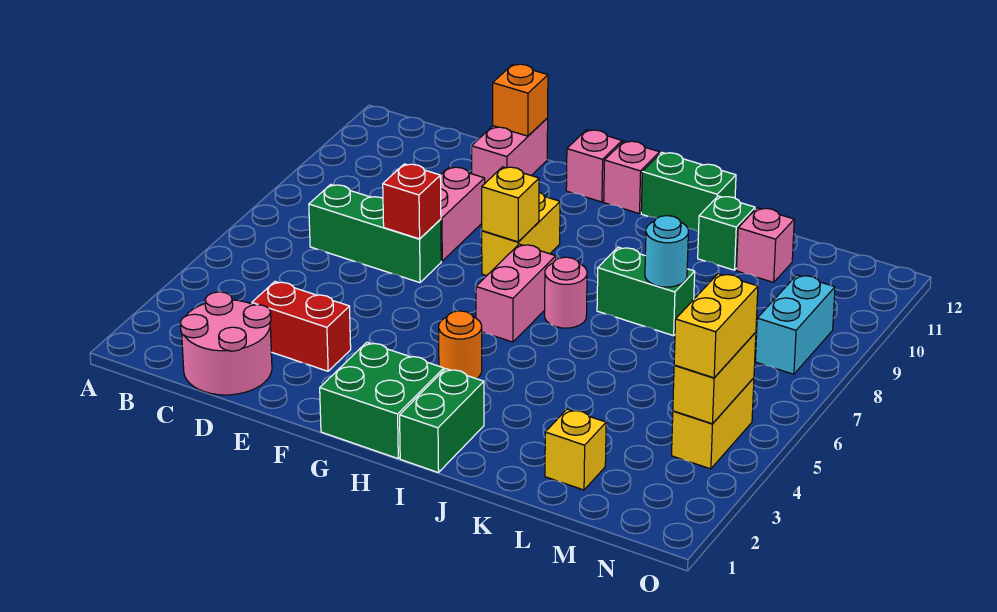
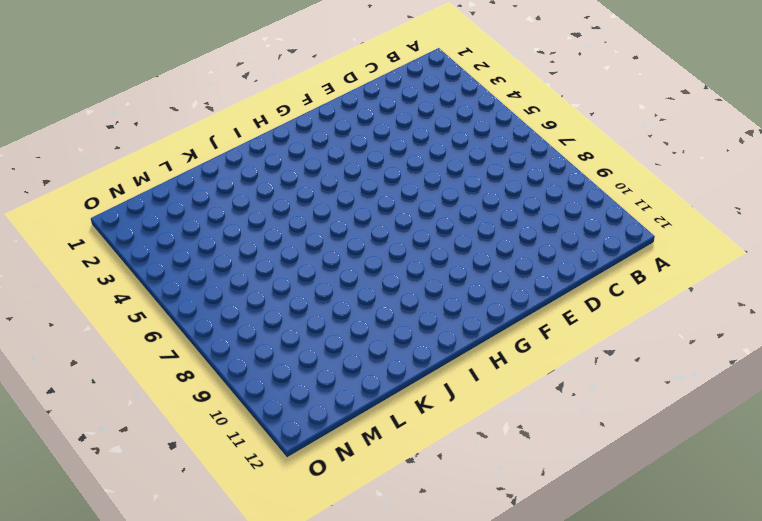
none -> pink 2x2 round brick [180,292,272,395]
none -> green 1x3 brick [309,184,441,283]
none -> red 1x2 brick [252,282,351,371]

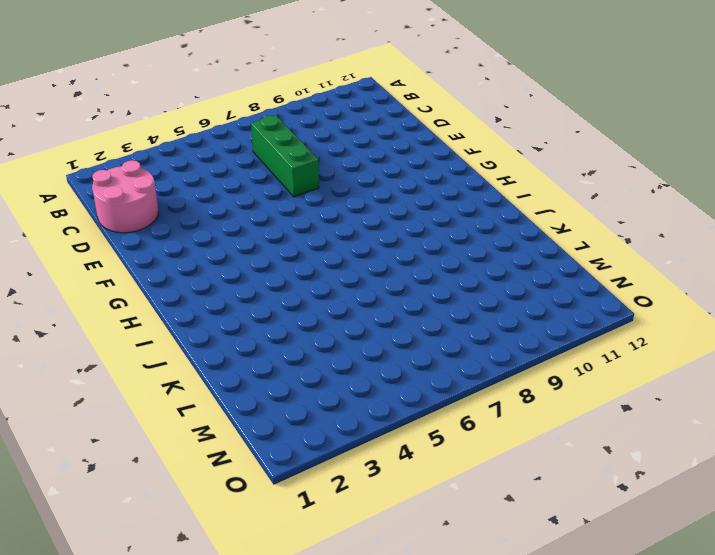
none -> red 1x2 brick [252,282,351,371]
none -> pink 1x2 brick [440,167,485,261]
none -> pink 1x2 brick [472,118,548,183]

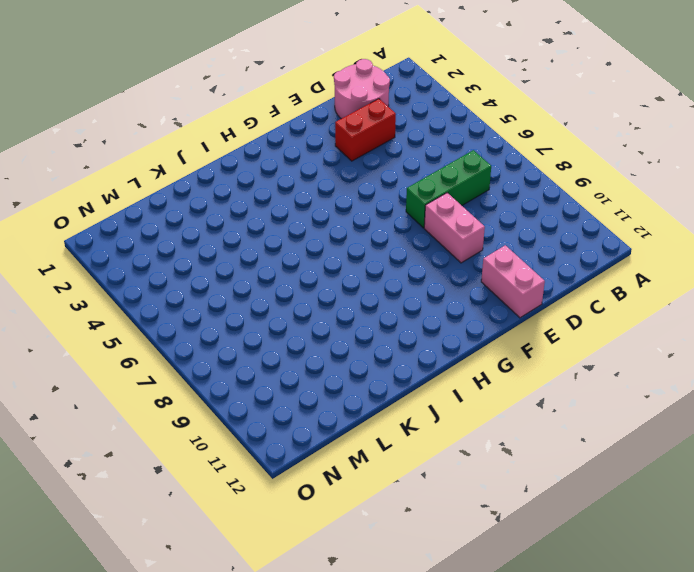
none -> green 2x2 brick [320,342,444,459]
none -> yellow 1x2 brick [482,192,560,276]
none -> pink 1x1 brick [566,130,622,202]

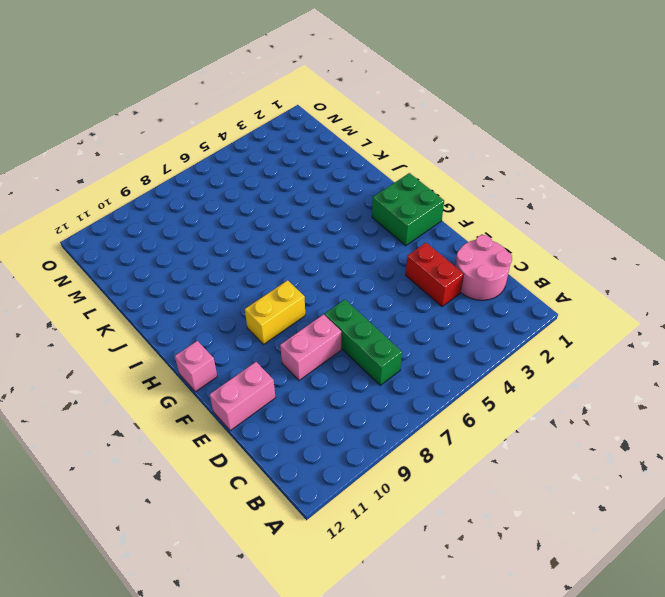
none -> orange 1x1 round brick [439,311,482,379]
none -> pink 1x2 brick [476,244,556,342]
none -> pink 1x1 brick [604,141,660,214]

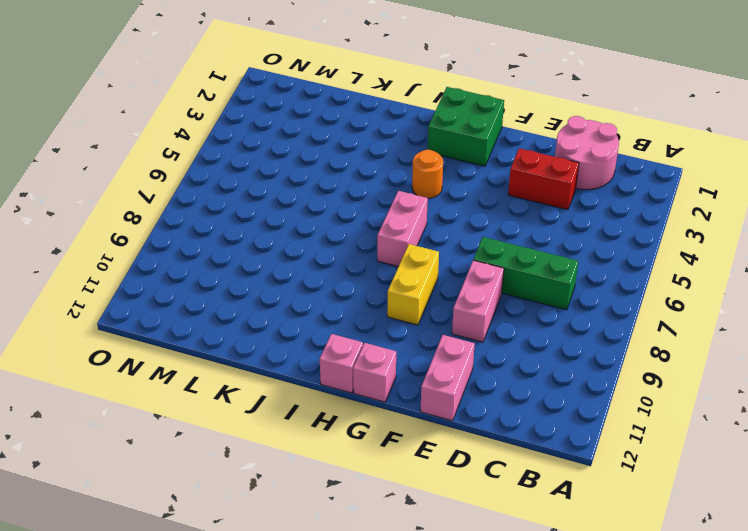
none -> green 1x2 brick [400,369,484,473]
none -> pink 1x1 round brick [545,257,587,328]
none -> green 1x2 brick [641,152,736,232]

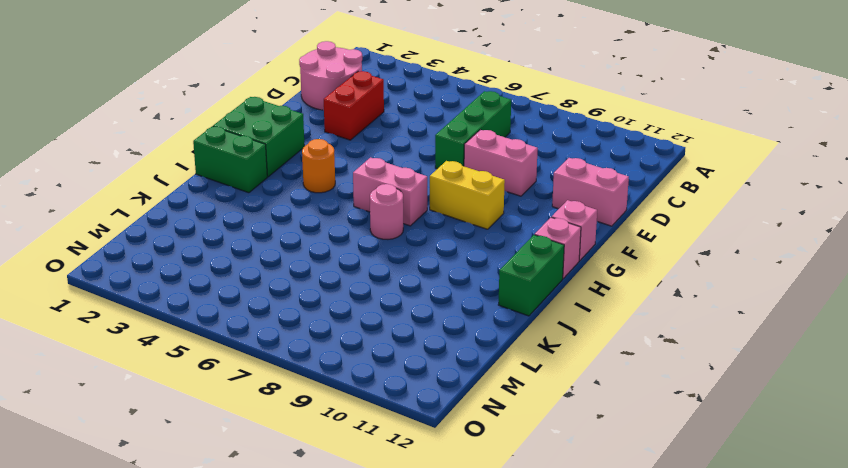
none -> green 1x2 brick [597,247,695,336]
none -> green 1x1 brick [698,196,755,270]
none -> yellow 1x1 brick [545,409,606,490]

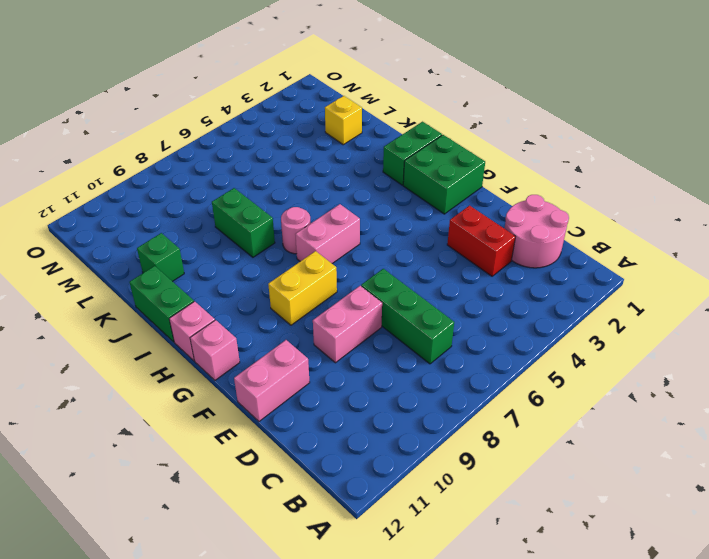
none -> orange 1x1 round brick [439,311,482,379]
none -> pink 1x1 brick [736,208,794,282]
none -> yellow 1x2 brick [672,378,754,469]

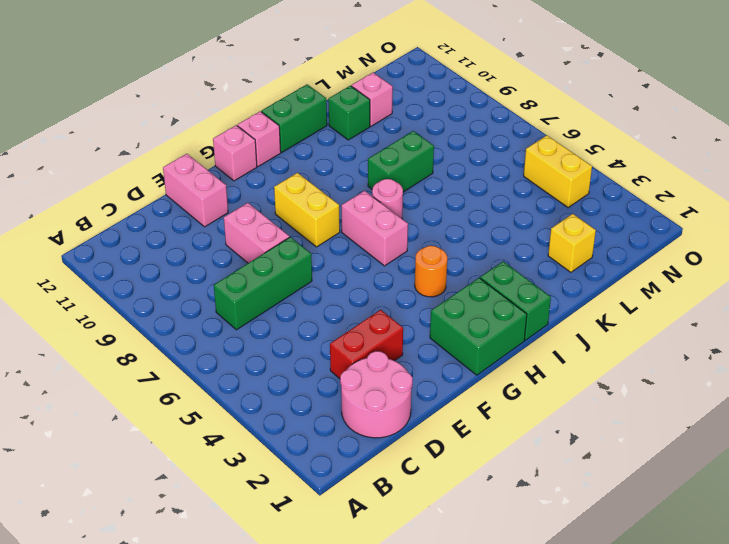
none -> cyan 1x2 brick [755,275,835,374]
none -> red 1x1 brick [383,164,441,239]
none -> orange 1x1 brick [493,64,548,136]

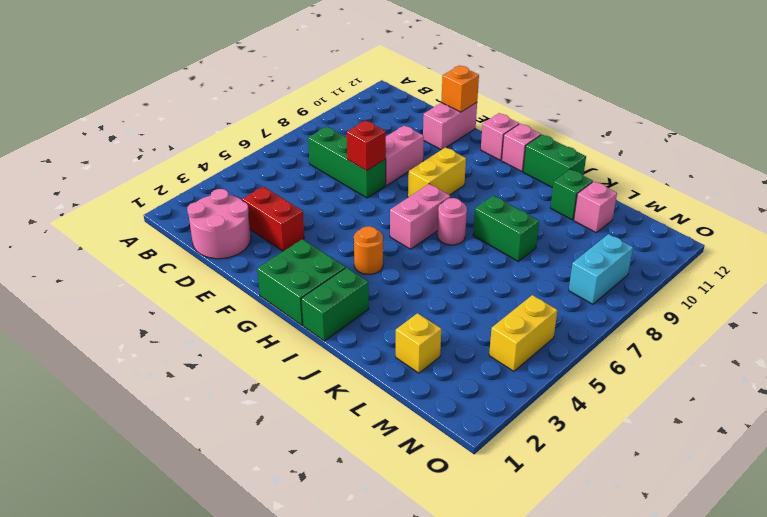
none -> yellow 1x1 brick [482,167,539,242]
none -> cyan 1x1 round brick [645,216,688,287]
none -> yellow 1x2 brick [673,332,756,424]

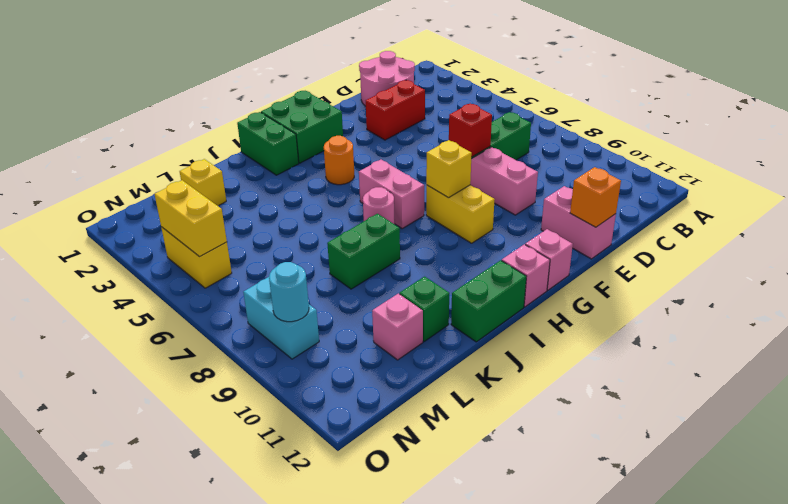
cyan 1x1 round brick [269,262,309,322] -> cyan 1x1 round brick moved to [645,216,688,287]
none -> yellow 1x2 brick [674,274,758,378]

